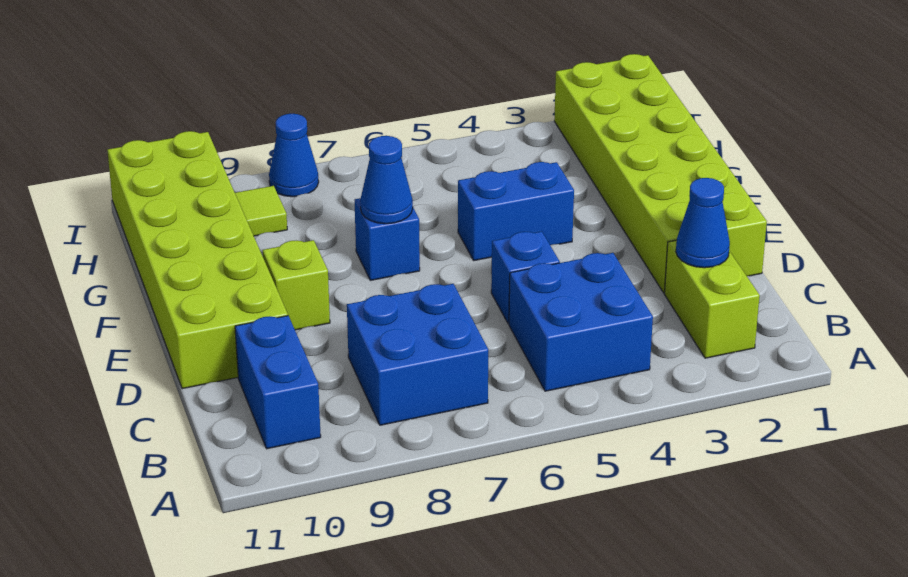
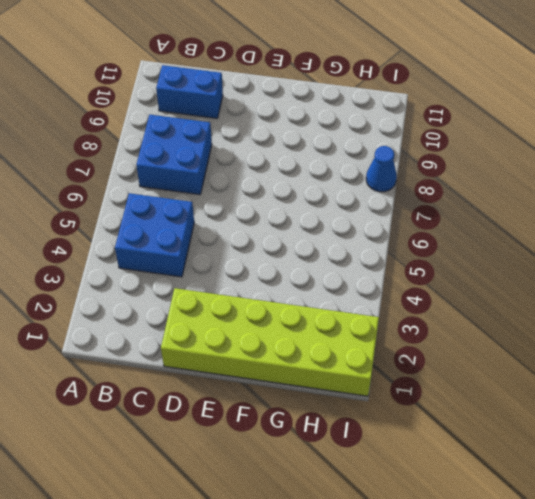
none -> lime 1x2 brick [665,240,760,358]
none -> blue 1x1 brick [491,231,560,324]
none -> lime 2x6 brick [107,131,288,389]

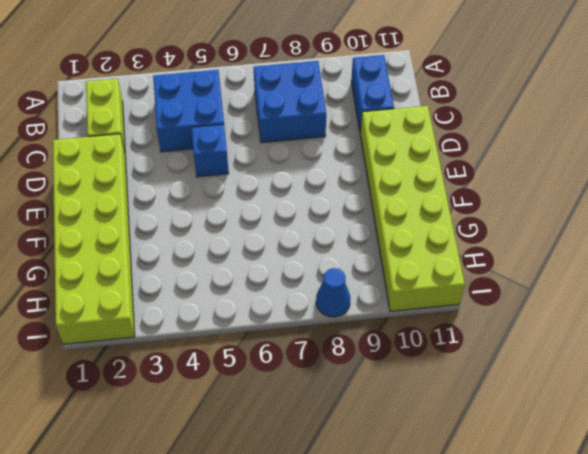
none -> lime 1x1 brick [263,240,330,330]
none -> blue 1x2 brick [458,162,574,261]
none -> blue 1x1 brick [355,198,420,280]

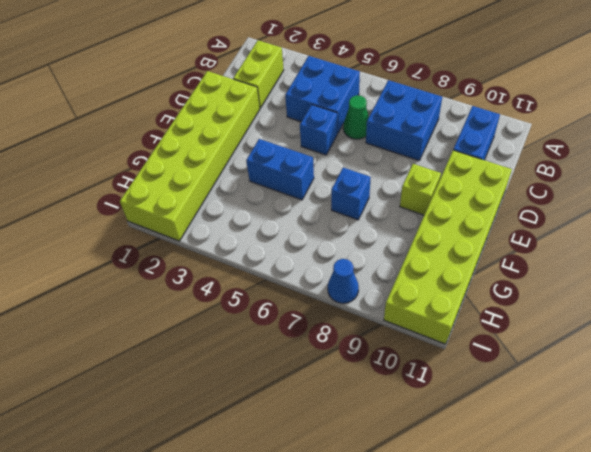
green 1x1 cone [343,95,369,139] -> none
none -> lime 1x1 tile [235,186,287,236]
none -> blue 1x1 cone [676,178,730,268]
none -> blue 1x1 cone [360,136,413,224]

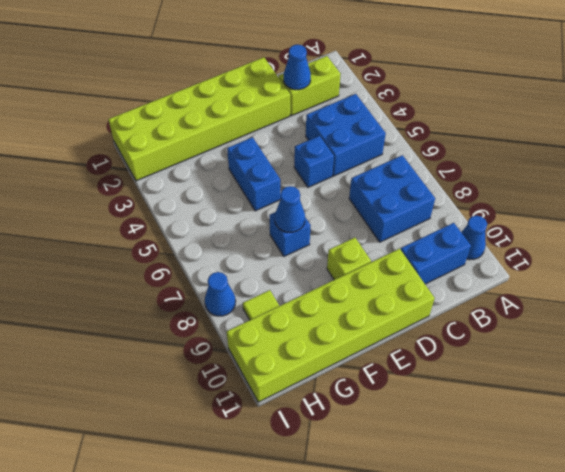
blue 1x1 cone [461,216,487,260] -> none

